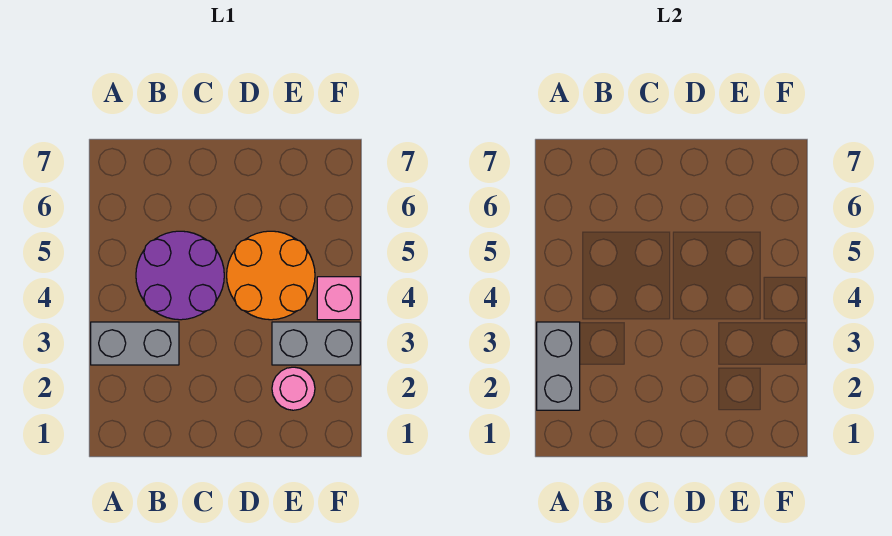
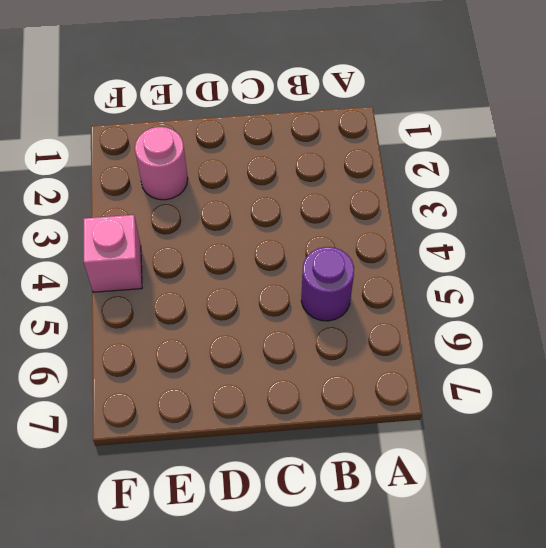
purple 1x1 round brick [301,247,354,321] -> purple 2x2 round brick [136,231,224,320]
none -> grey 1x2 brick [91,322,179,365]
none -> orange 2x2 round brick [227,231,315,320]

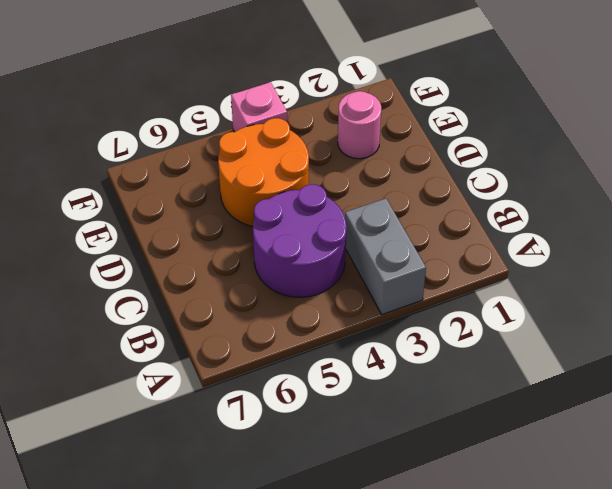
none -> grey 1x2 brick [272,322,360,365]
none -> grey 1x2 brick [537,322,580,410]

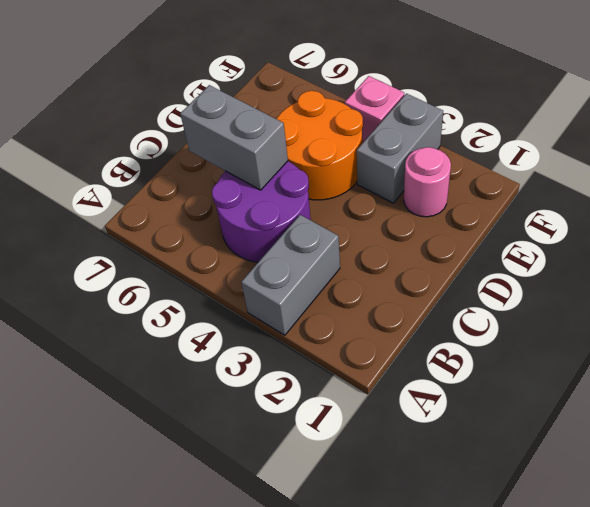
grey 1x2 brick [180,85,288,190] -> grey 1x2 brick moved to [537,322,580,410]

